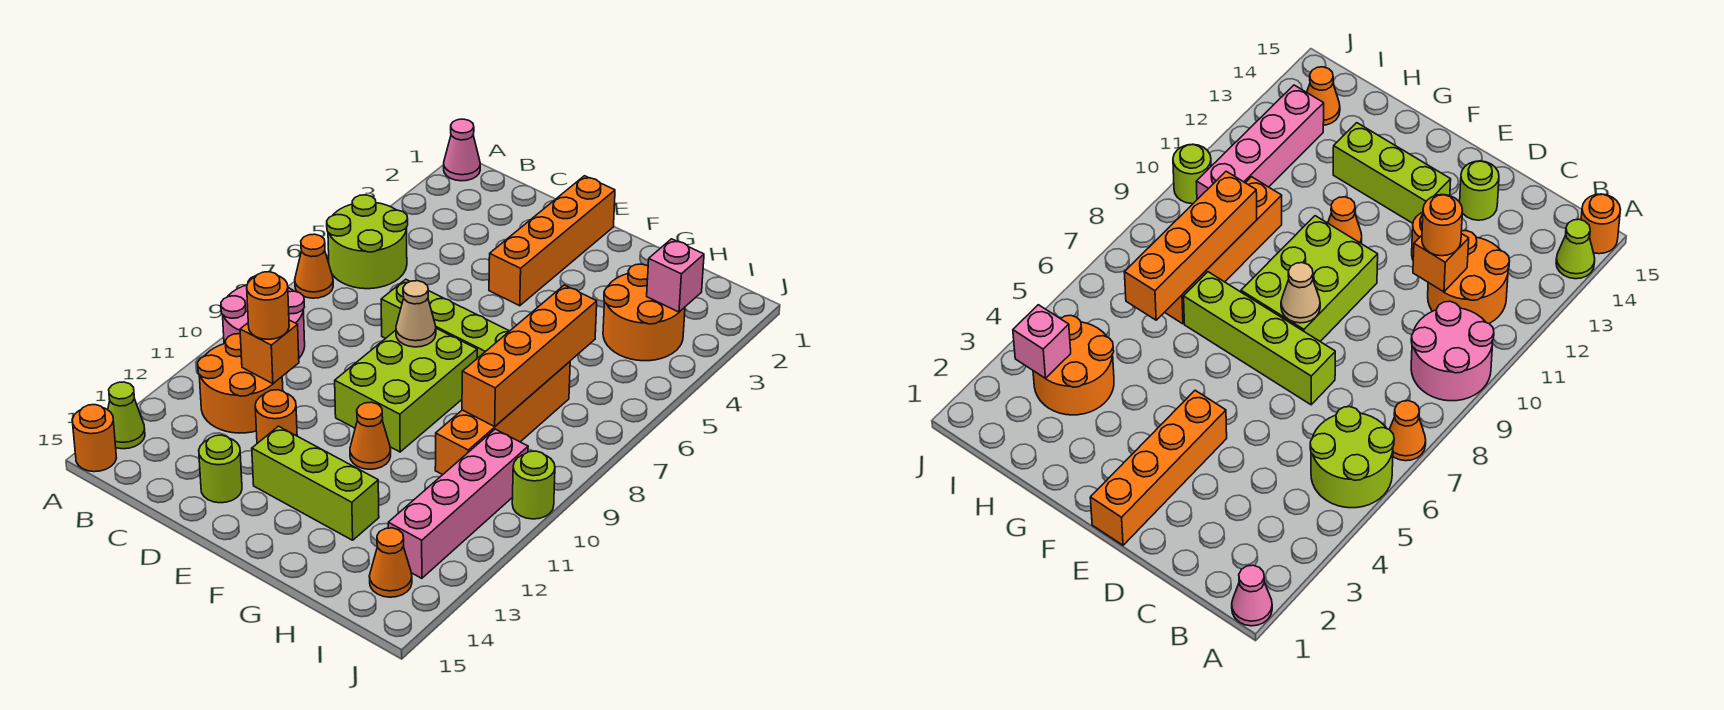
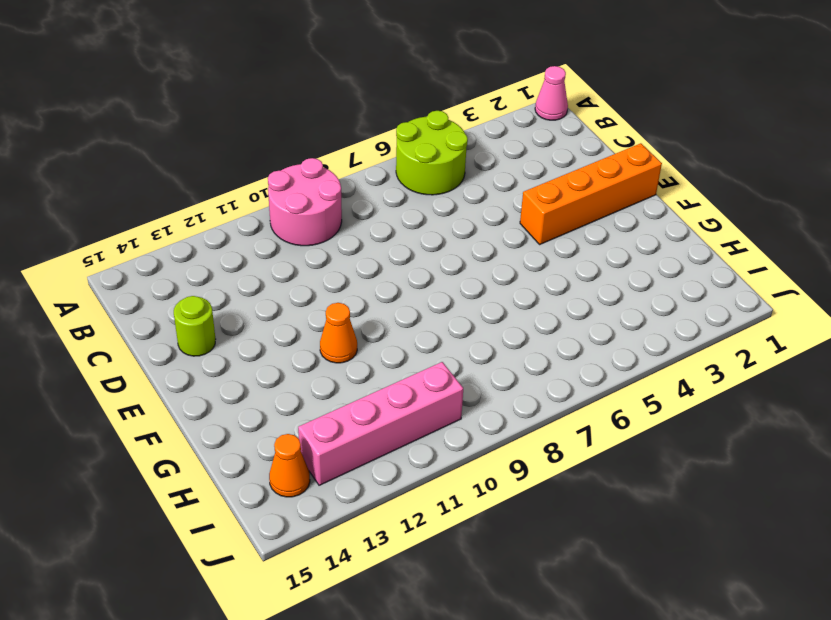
none -> orange 1x1 cone [295,234,333,298]
none -> lime 1x1 cone [108,382,145,449]
none -> orange 1x1 round brick [72,405,116,472]

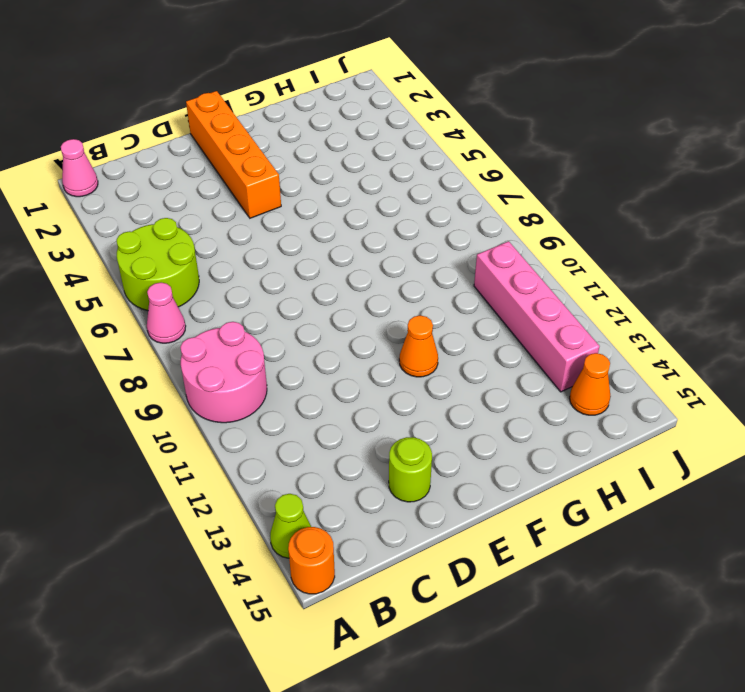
pink 1x1 cone [147,283,186,343] -> orange 1x1 cone [295,234,333,298]
none -> orange 2x2 round brick [198,334,283,433]
none -> lime 1x4 brick [381,279,509,358]
none -> orange 1x1 round brick [255,390,297,443]

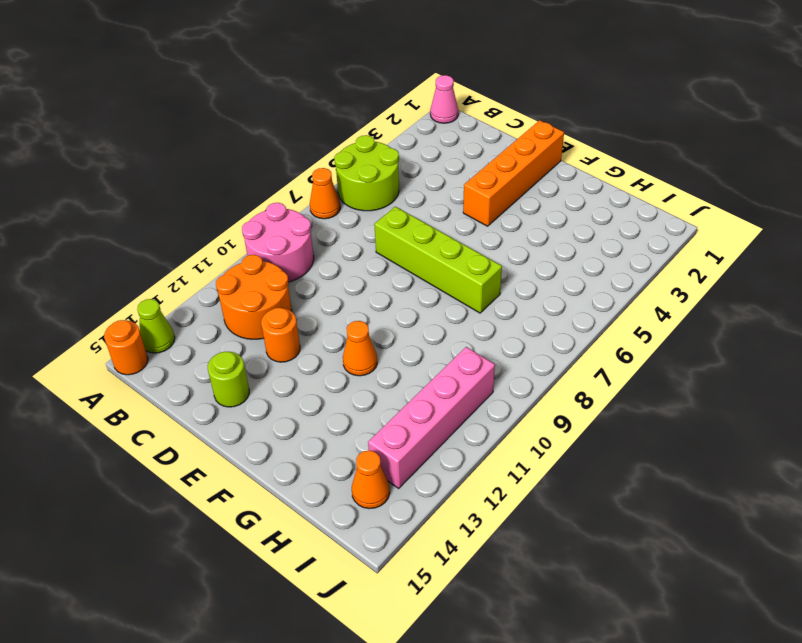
none -> lime 2x3 brick [335,328,477,452]
none -> lime 1x3 brick [252,426,379,540]
none -> orange 2x2 round brick [603,264,685,361]

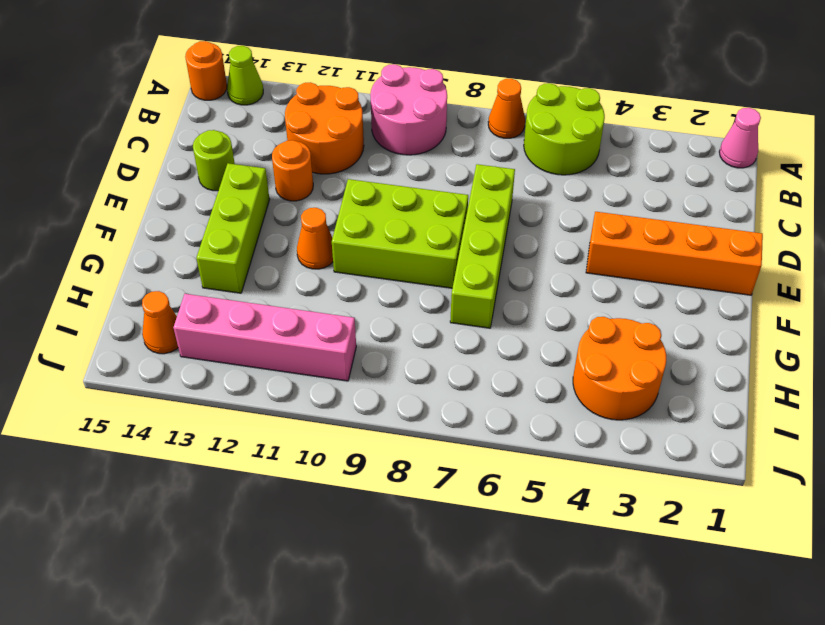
none -> orange 1x4 brick [435,362,570,475]
none -> lime 1x1 round brick [512,451,555,519]
none -> orange 1x1 brick [240,320,299,384]

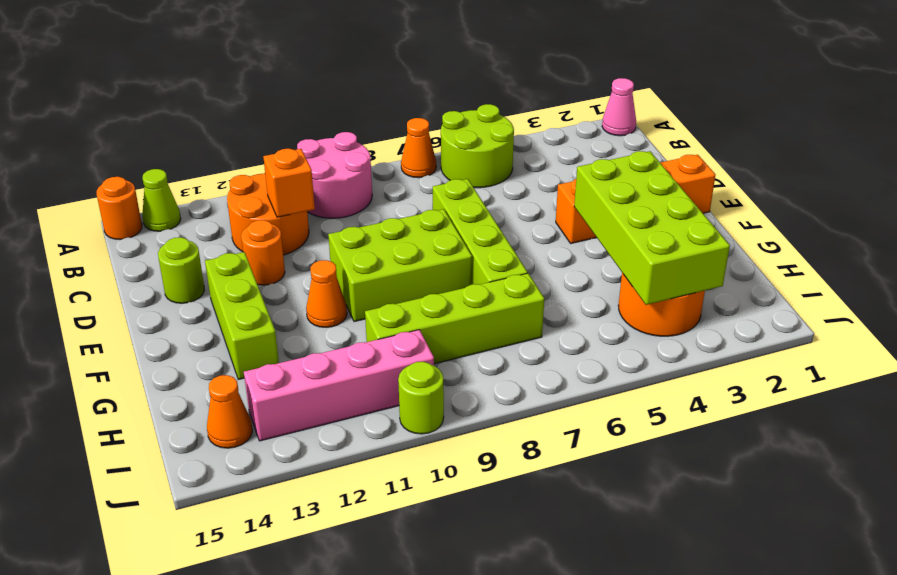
lime 2x4 brick [574,151,730,305] -> pink 1x1 brick [647,239,704,312]
lime 1x4 brick [365,273,544,364] -> orange 1x4 brick [435,362,570,475]
none -> tan 1x1 cone [396,281,436,347]
none -> orange 1x4 brick [462,285,597,426]
none -> orange 1x1 round brick [247,272,289,339]

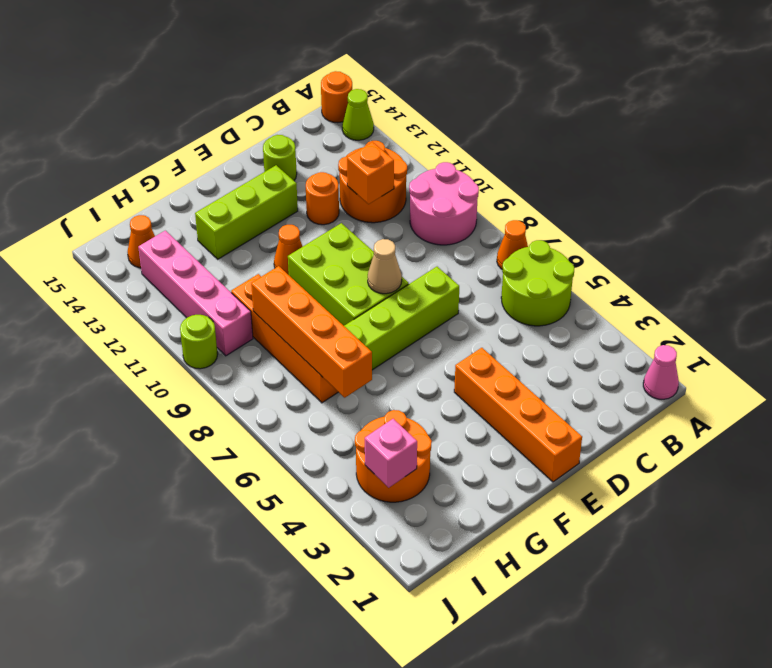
none -> orange 1x1 round brick [247,272,289,339]

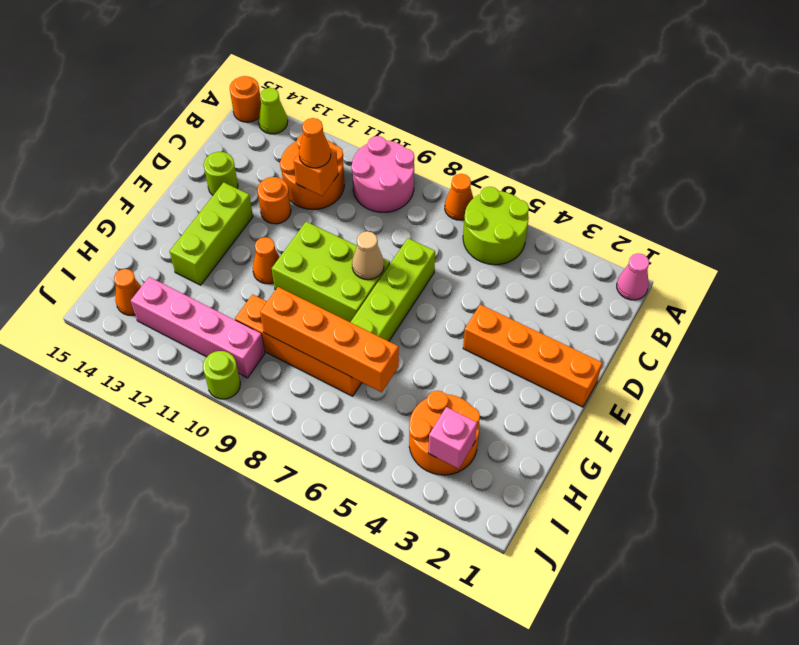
orange 1x1 cone [299,118,331,168] -> orange 1x1 round brick [247,272,289,339]

